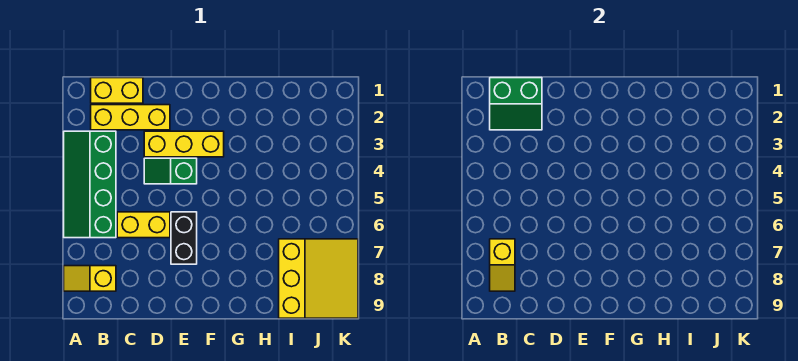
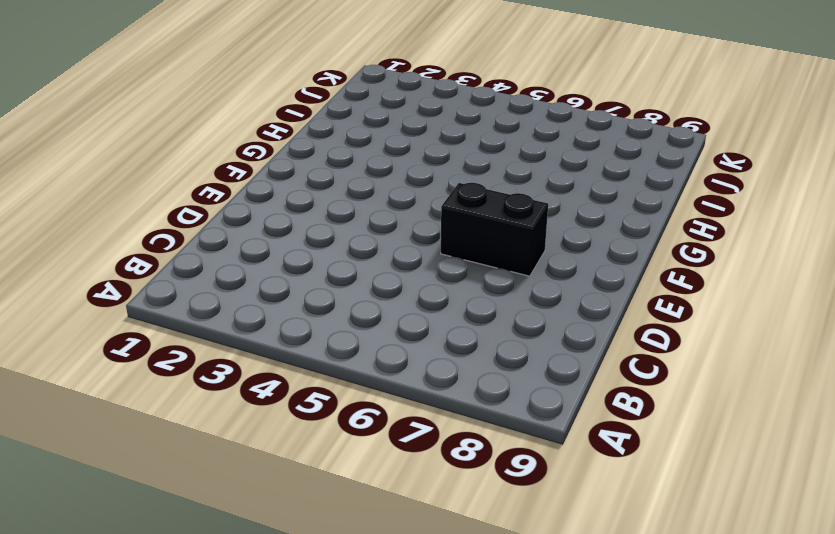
none -> green 2x4 slope [64,131,116,238]
none -> yellow 1x2 slope [64,266,116,291]

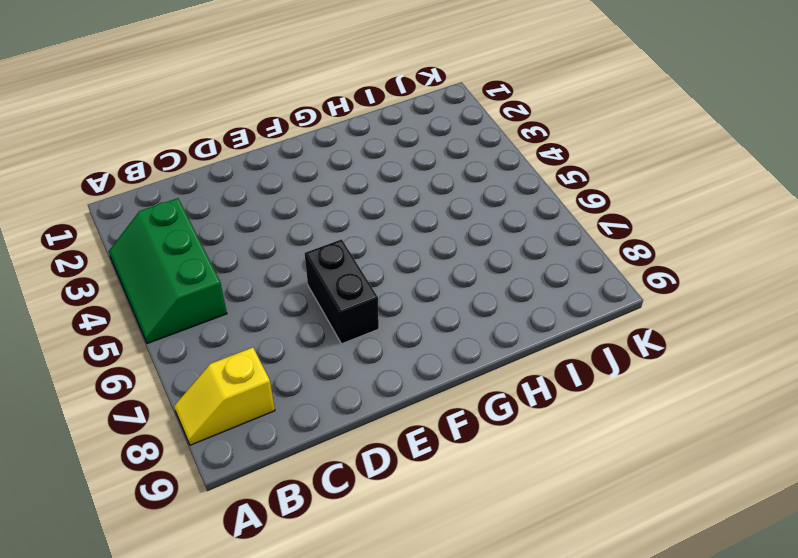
green 2x3 slope [109,198,227,344] -> green 2x4 slope [64,131,116,238]
none -> yellow 1x2 brick [91,78,143,103]
none -> yellow 1x3 brick [91,105,170,130]

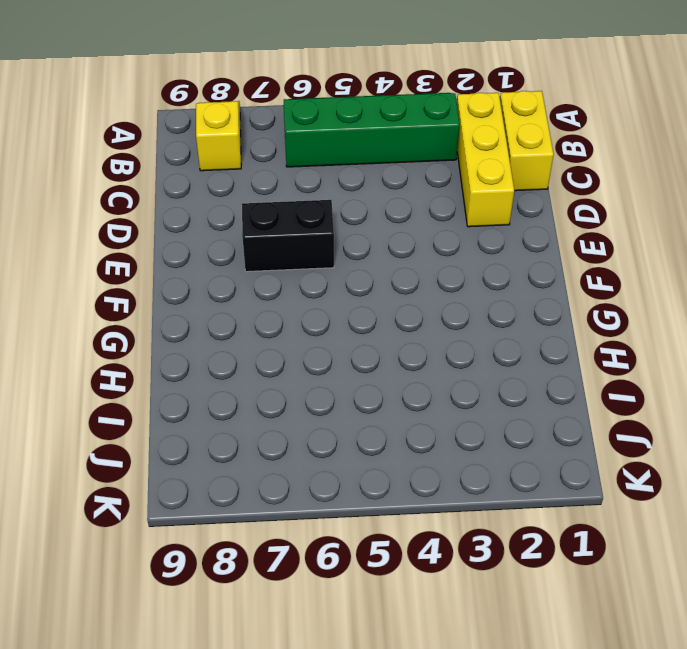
none -> yellow 1x2 brick [117,212,170,238]
none -> yellow 1x3 brick [144,131,224,157]

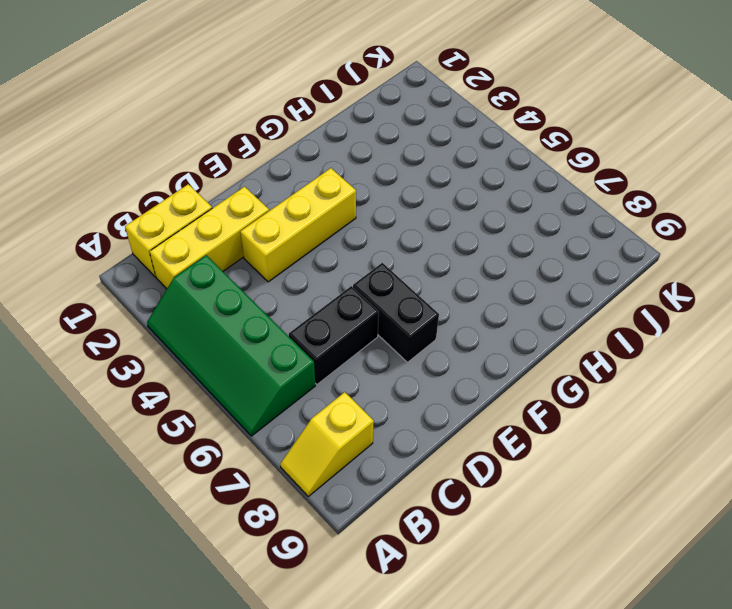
black 1x2 brick [289,286,379,384] -> yellow 1x2 brick [117,212,170,238]
none -> green 1x2 slope [144,158,197,184]
none -> yellow 3x3 slope [279,239,358,318]

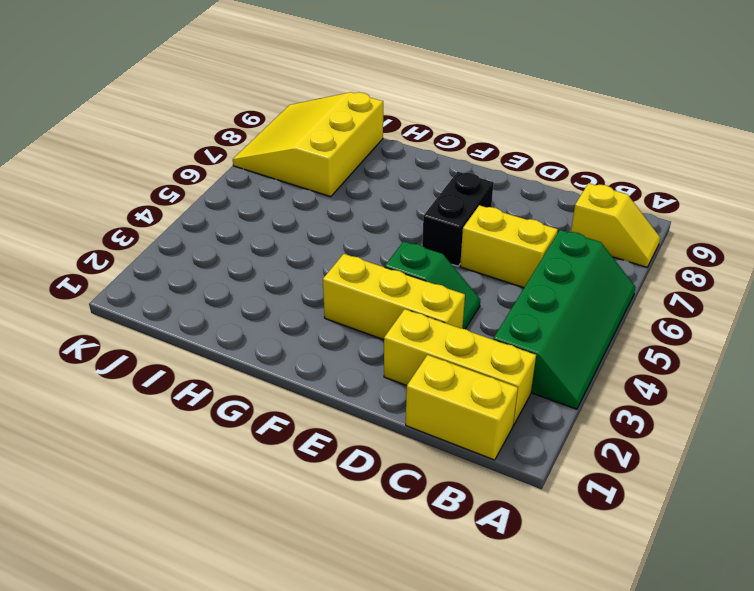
none -> green 2x2 slope [490,78,542,130]
none -> yellow 1x2 slope [490,239,515,291]

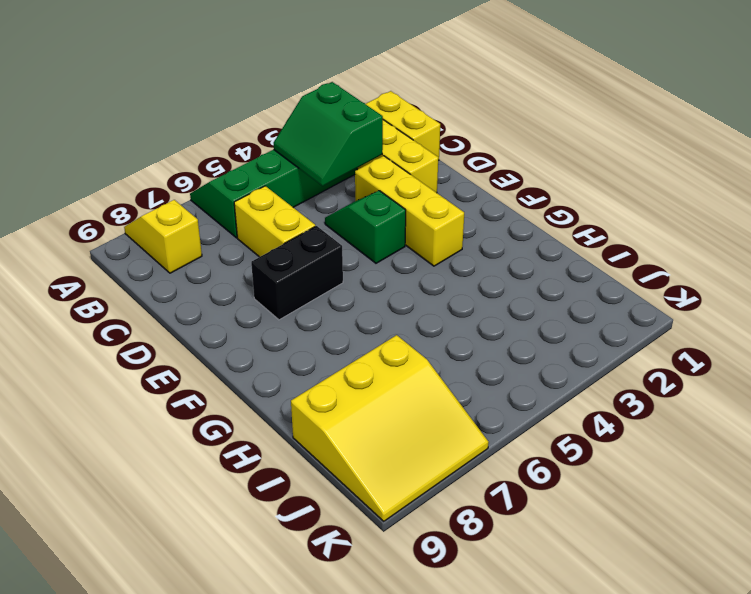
green 2x2 slope [274,82,383,186] -> green 2x2 slope moved to [490,78,542,130]
none -> yellow 1x2 slope [490,239,515,291]

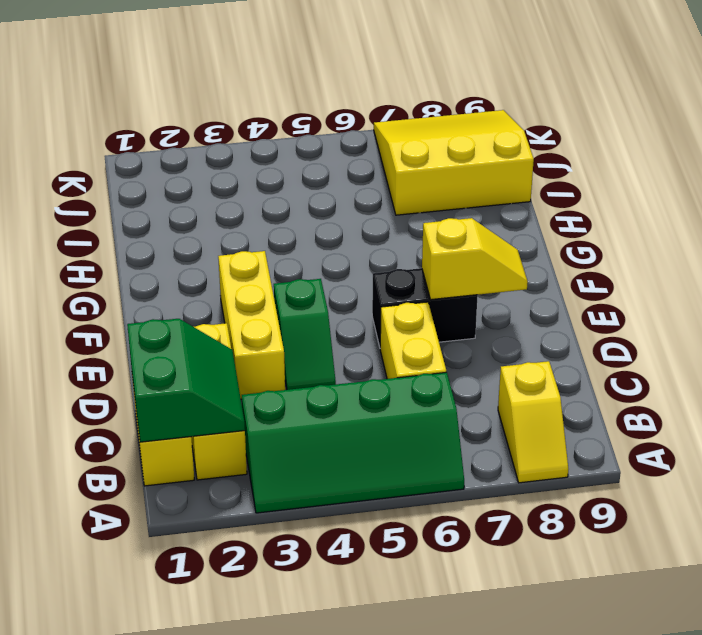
yellow 1x2 slope [422,218,528,300] -> yellow 1x2 slope moved to [490,239,515,291]

